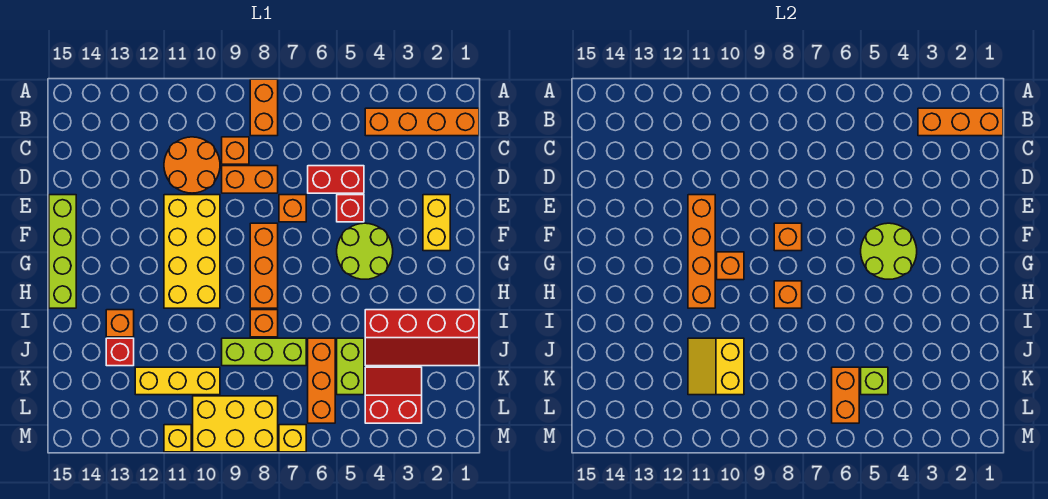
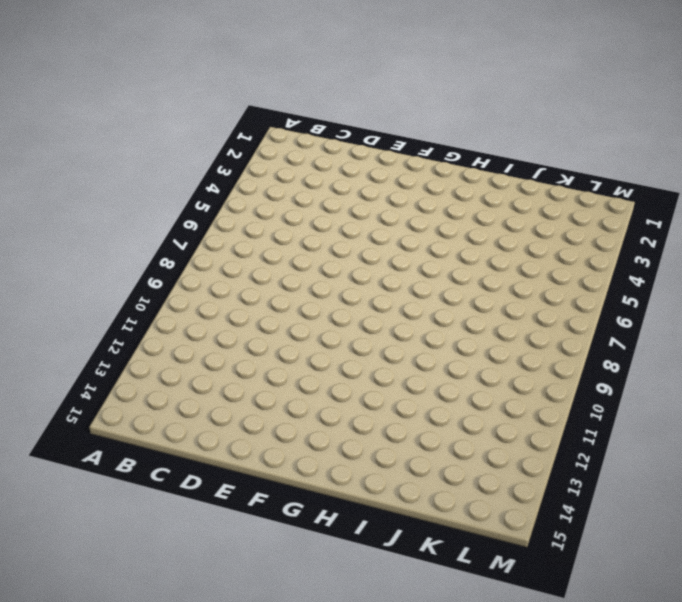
none -> orange 1x2 brick [250,79,278,136]
none -> orange 1x4 brick [365,108,479,136]
none -> orange 1x1 brick [222,137,249,164]
none -> orange 2x2 round brick [164,137,220,193]

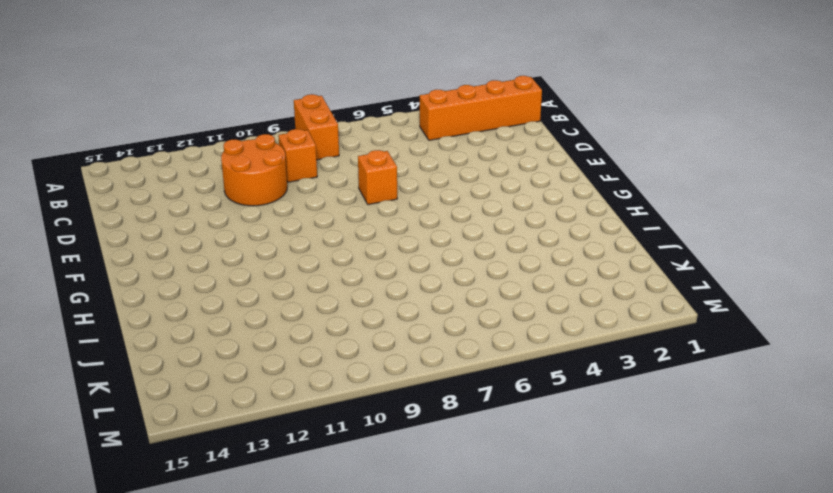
none -> red 1x2 brick [308,166,364,193]
none -> orange 1x2 brick [222,166,278,193]
none -> yellow 1x2 brick [423,195,450,251]
none -> red 1x1 brick [337,195,364,222]

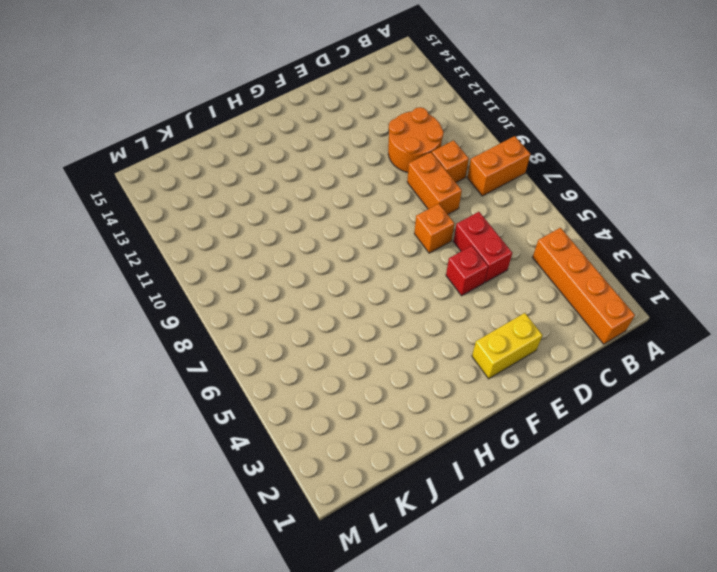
none -> yellow 2x4 brick [164,195,220,308]
none -> lime 1x4 brick [49,195,76,308]
none -> lime 2x2 round brick [337,223,393,279]
none -> orange 1x3 brick [250,223,278,308]

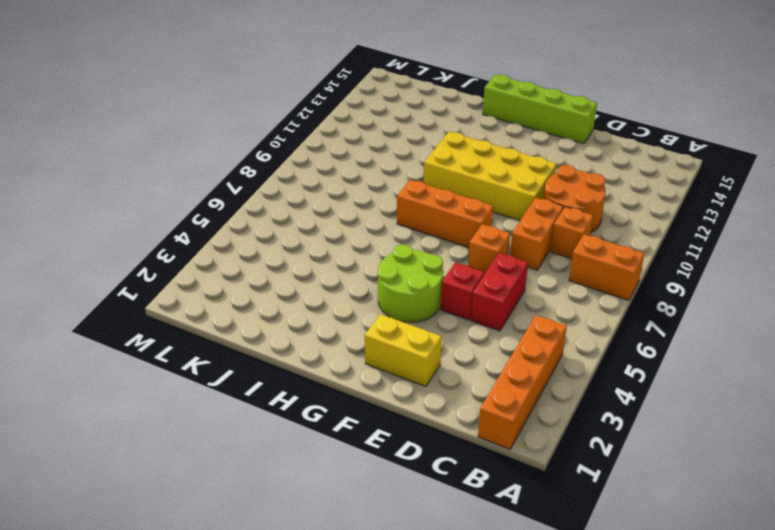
none -> red 2x4 slope [365,310,479,366]
none -> orange 1x1 brick [250,310,278,337]
none -> orange 1x1 brick [106,310,134,337]
none -> lime 1x2 brick [337,338,364,395]

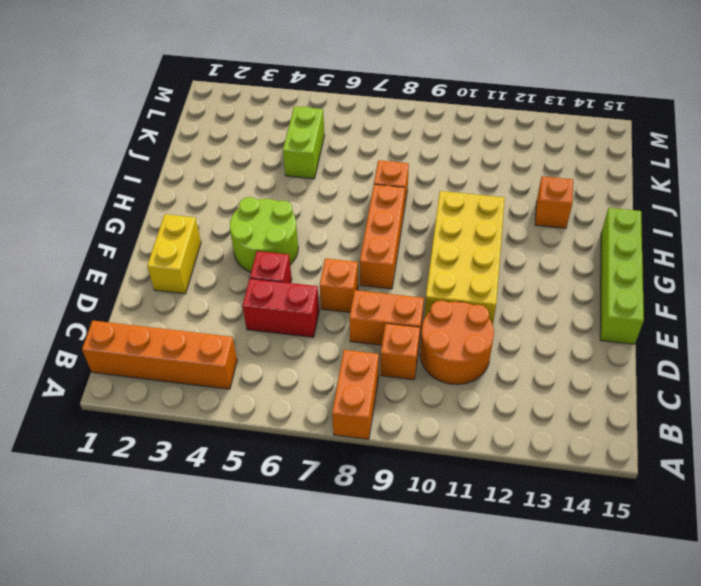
none -> red 2x4 slope [365,310,479,366]
none -> orange 1x3 brick [308,338,335,423]
none -> lime 1x3 brick [222,338,306,366]
none -> red 1x1 brick [106,338,134,366]

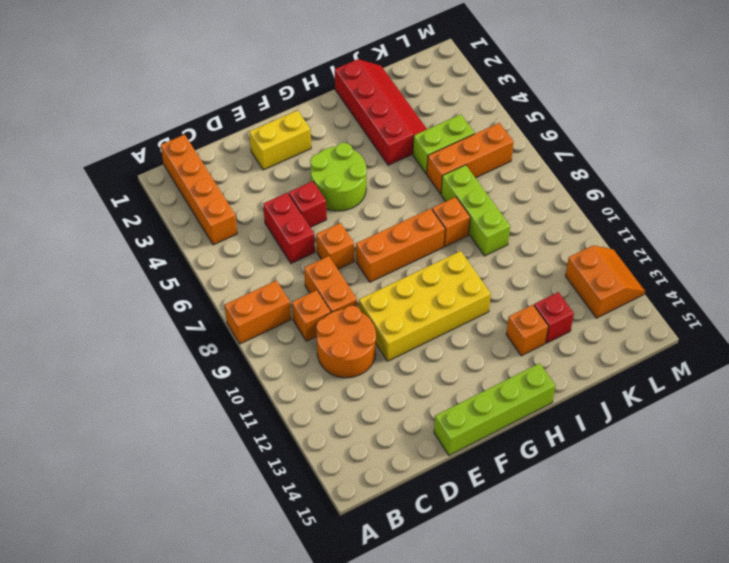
orange 2x2 slope [565,246,645,318] -> none
none -> red 2x2 slope [365,367,422,423]
none -> yellow 1x3 brick [135,367,220,395]
none -> yellow 2x3 brick [193,396,278,452]
none -> yellow 1x1 brick [279,425,306,452]

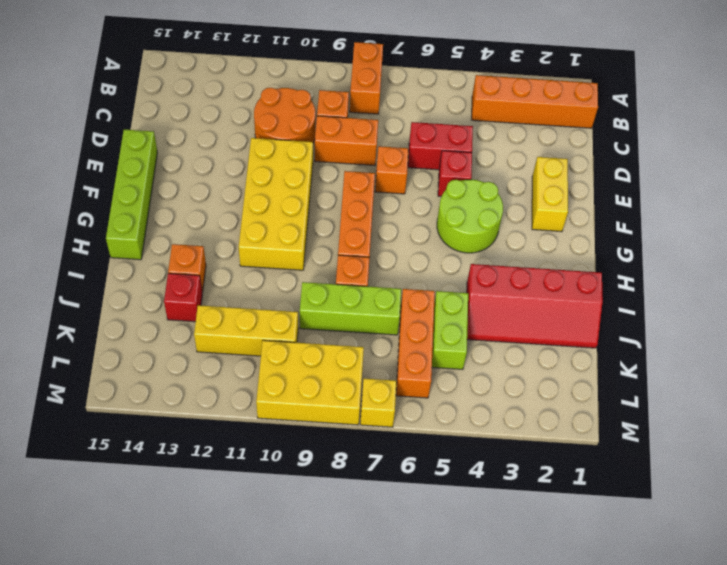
none -> red 2x2 slope [365,367,422,423]
none -> yellow 1x1 brick [164,425,191,452]
none -> orange 1x3 brick [918,108,1003,136]
none -> orange 1x4 brick [688,195,715,308]

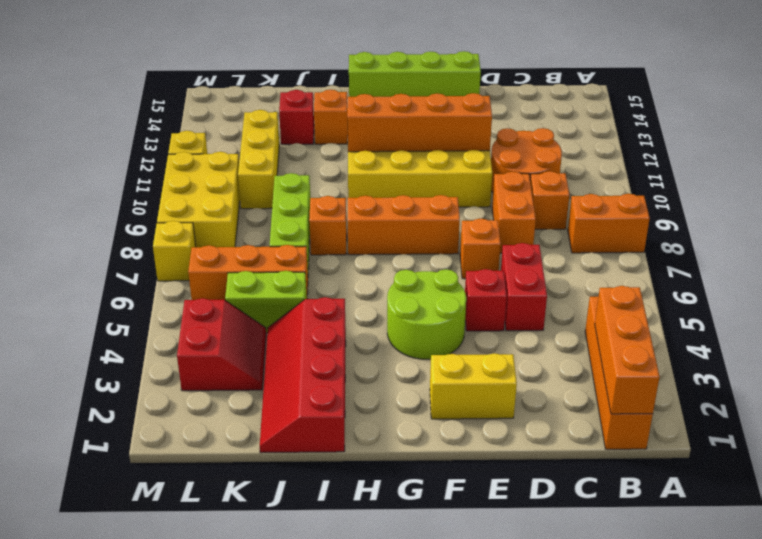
none -> lime 2x2 round brick [861,223,917,279]
none -> orange 1x1 brick [774,223,802,251]
none -> orange 1x1 brick [717,252,744,280]
none -> orange 1x1 brick [774,281,802,308]

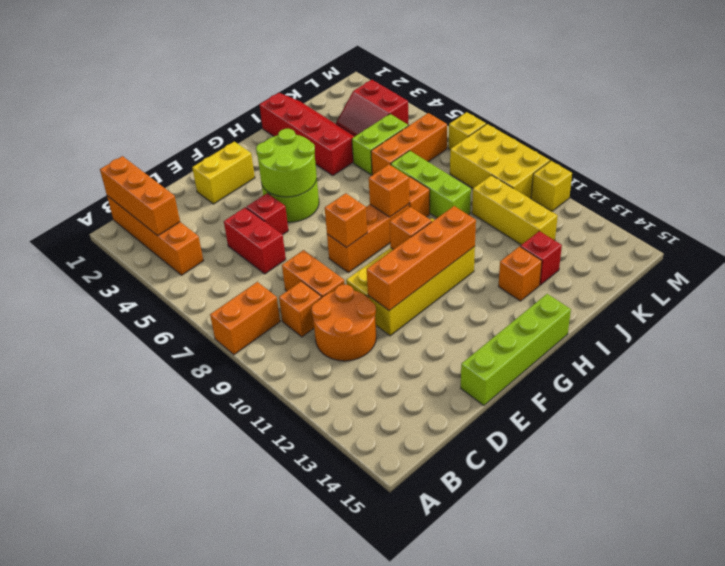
none -> orange 1x1 brick [279,195,306,222]
none -> yellow 2x2 slope [688,338,744,395]
none -> lime 1x1 brick [861,367,888,395]
none -> orange 1x2 brick [832,367,859,423]

